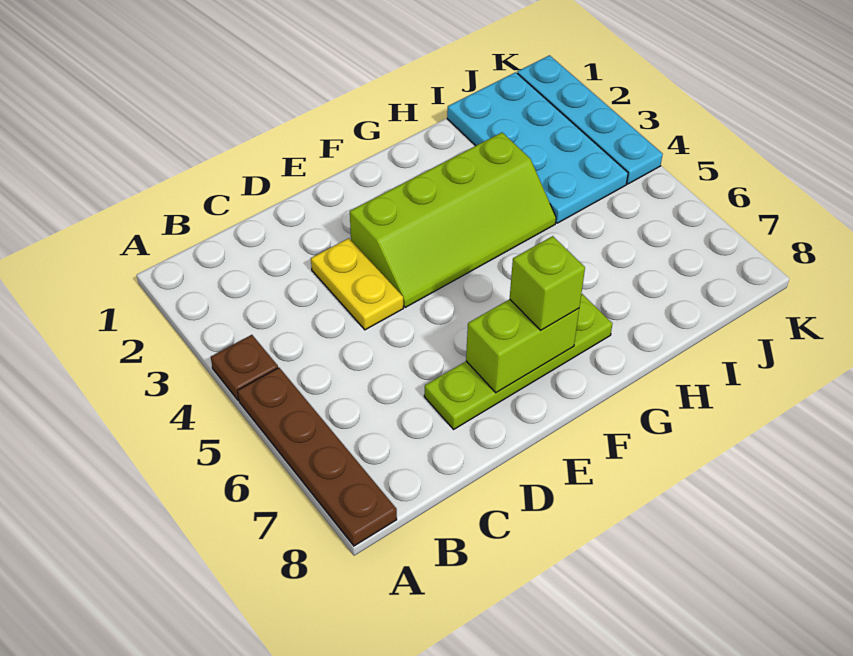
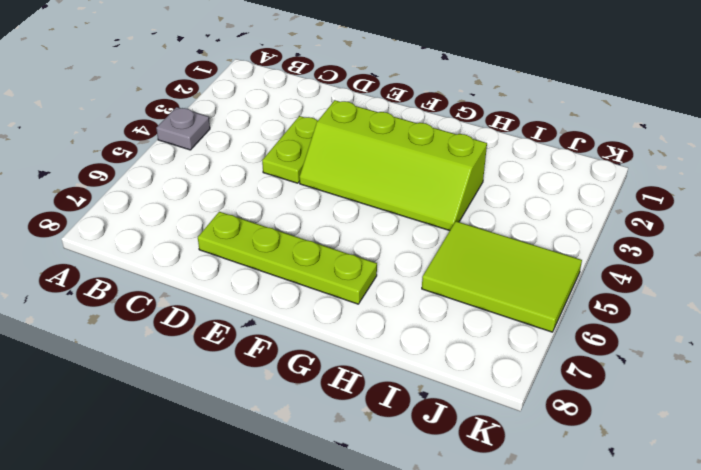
grey 1x1 plate [156,107,210,150] -> brown 1x1 plate [211,335,278,400]
lime 1x2 plate [262,116,318,183] -> yellow 1x2 plate [311,238,403,330]
lime 2x3 tile [422,221,582,332] -> none
none -> brown 1x4 plate [238,368,397,546]
none -> cyan 2x4 plate [447,72,628,223]

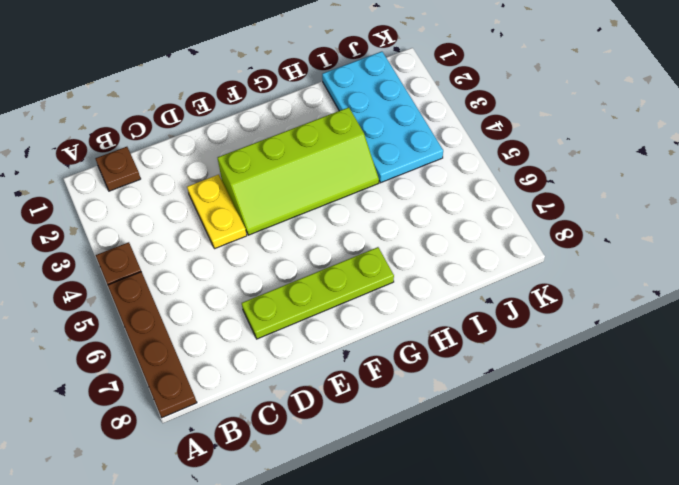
brown 1x1 plate [95,147,141,191] -> none
none -> cyan 1x4 plate [517,55,663,184]
none -> lime 1x2 brick [466,299,579,393]

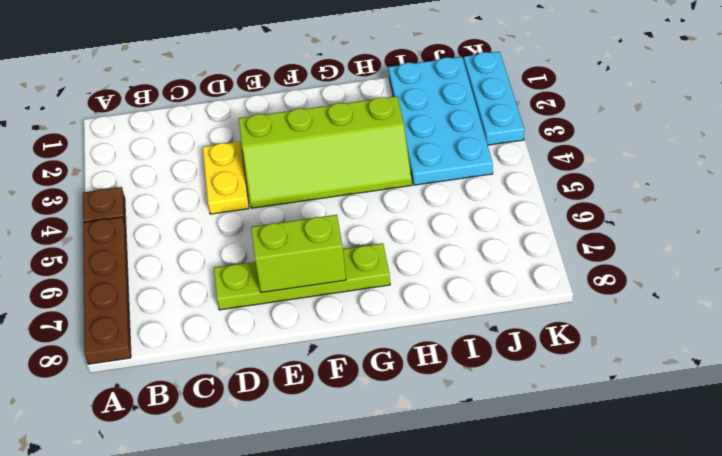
cyan 1x3 plate [464,52,524,145] -> cyan 1x4 plate [517,55,663,184]
none -> lime 1x1 brick [510,236,585,330]

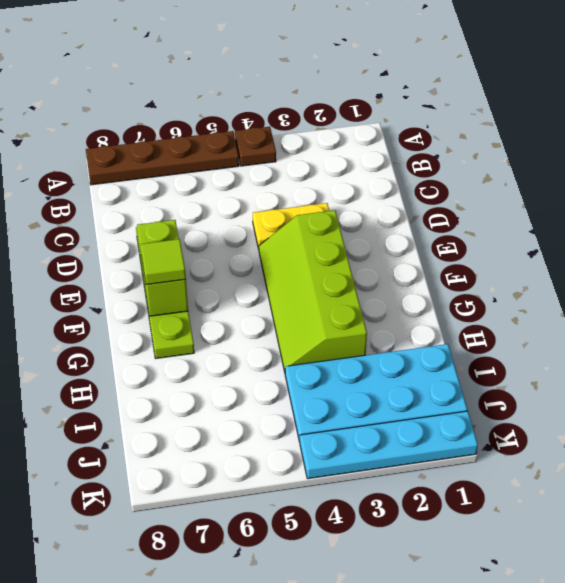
lime 1x1 tile [140,239,186,285] -> lime 1x1 brick [510,236,585,330]

